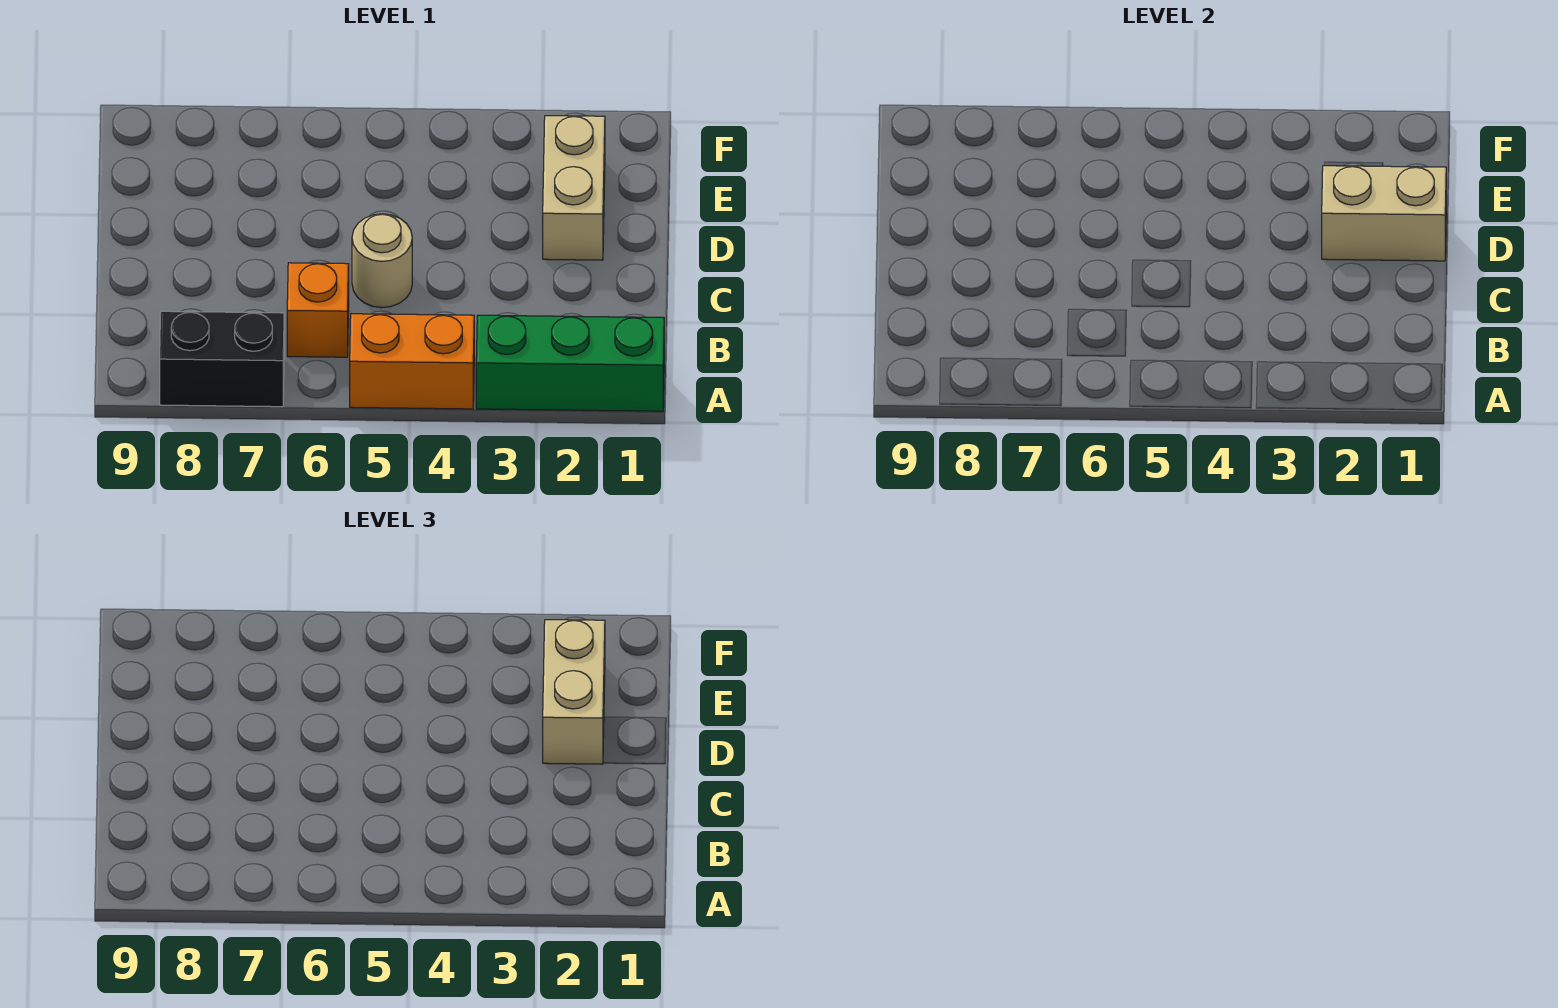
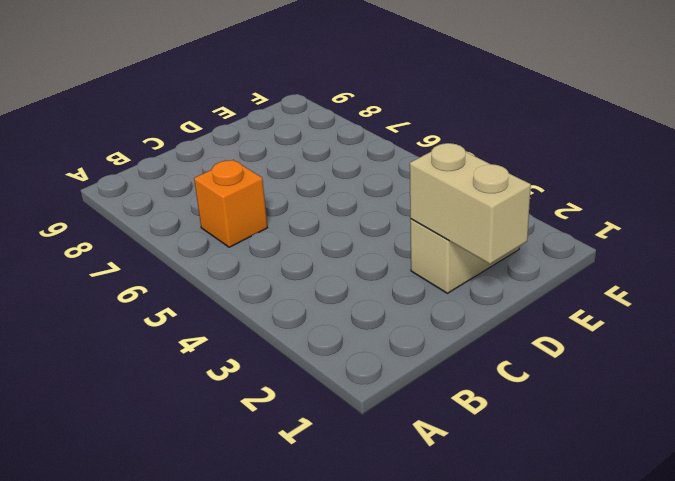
none -> green 1x3 brick [476,315,664,411]
none -> orange 1x2 brick [350,314,474,409]

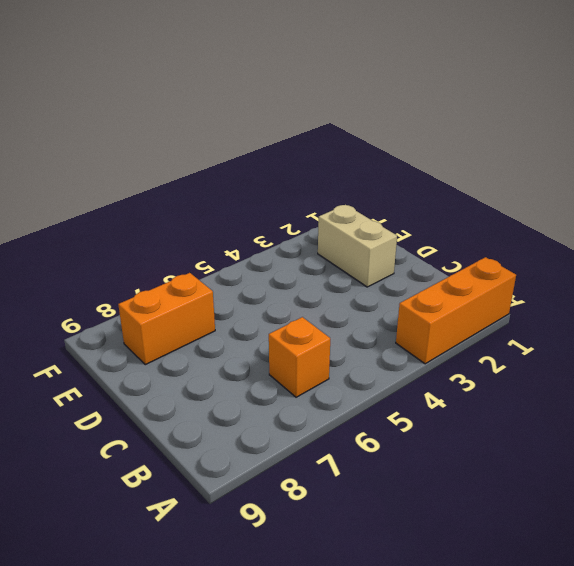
orange 1x3 brick [396,257,516,364] -> green 1x3 brick [476,315,664,411]
orange 1x2 brick [118,273,215,365] -> orange 1x2 brick moved to [350,314,474,409]
none -> black 1x2 brick [160,311,284,407]
none -> tan 1x1 round brick [352,214,412,308]

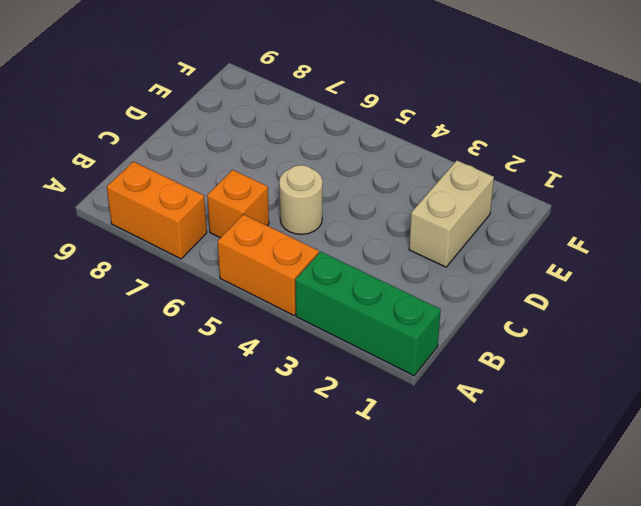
orange 1x2 brick [107,162,207,259] -> black 1x2 brick [160,311,284,407]
none -> tan 1x2 brick [1322,166,1446,261]
none -> tan 1x2 brick [543,620,605,764]

